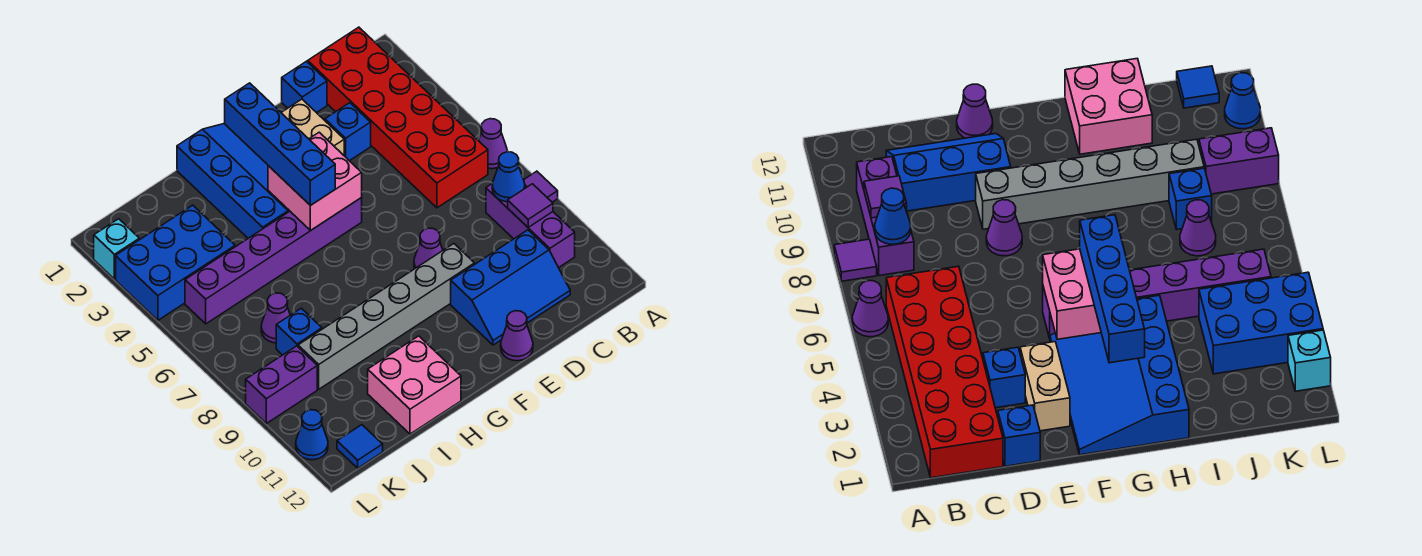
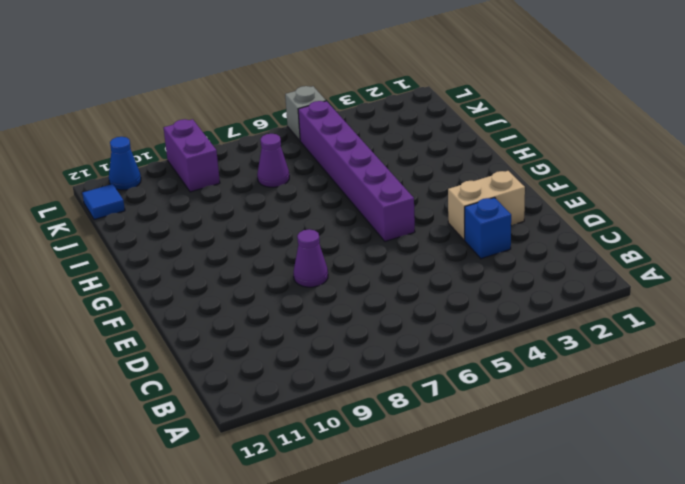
grey 1x1 brick [285,86,326,141] -> none
none -> purple 1x1 cone [479,119,508,169]
none -> purple 1x1 tile [524,171,558,202]
none -> red 2x6 brick [308,27,488,208]

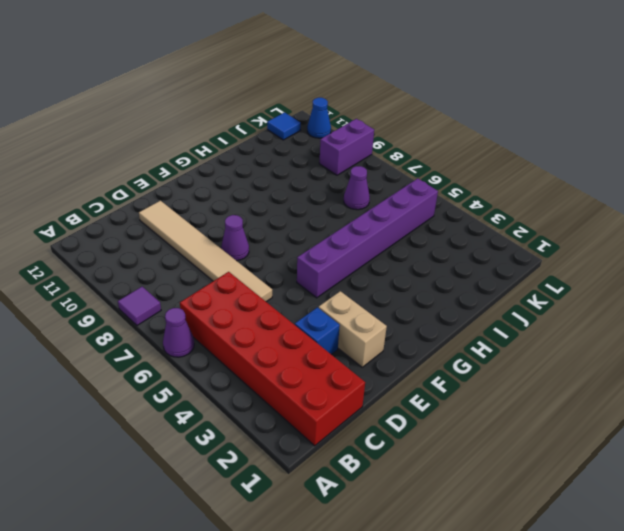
tan 1x6 tile [139,201,272,302] -> blue 2x3 slope [451,230,570,345]
none -> purple 1x3 brick [486,183,575,268]
none -> blue 1x1 brick [282,61,327,113]
none -> grey 1x6 brick [298,244,475,389]

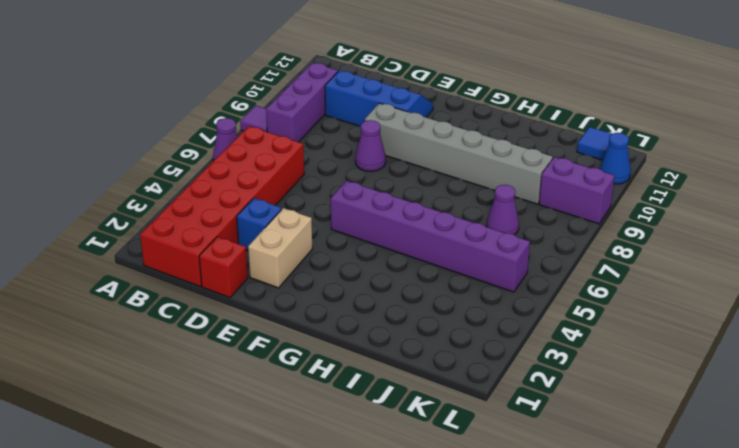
red 1x1 brick [199,237,248,297] -> blue 1x1 brick [282,61,327,113]
none -> purple 1x1 cone [501,311,533,361]
none -> blue 3x4 slope [177,123,289,238]
none -> pink 2x2 brick [368,336,461,434]

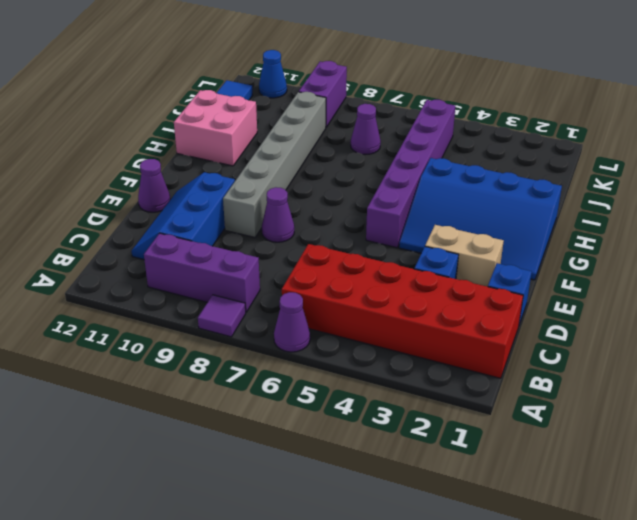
none -> blue 2x3 brick [116,205,235,320]
none -> blue 1x1 brick [276,308,322,355]
none -> cyan 1x1 brick [94,219,139,279]

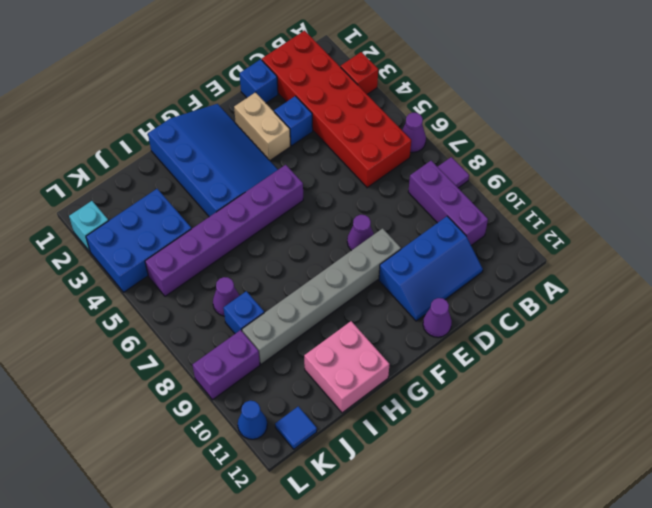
red 1x1 brick [341,52,378,94] -> none
none -> blue 1x1 cone [492,152,525,202]
none -> purple 1x1 tile [508,184,553,227]
none -> pink 2x2 brick [268,132,362,230]

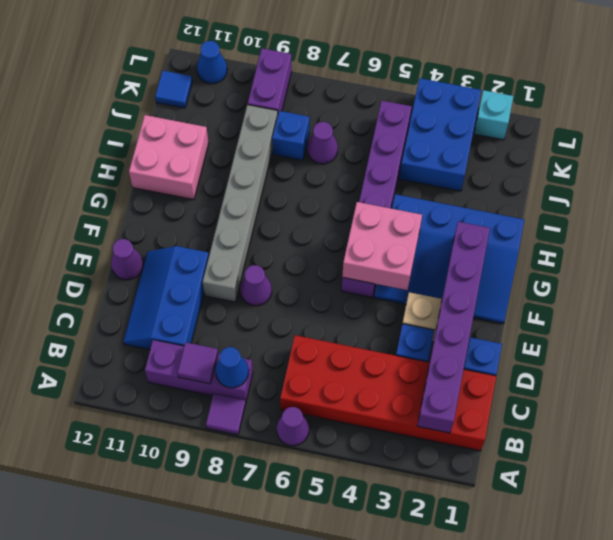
purple 1x6 brick [418,222,490,433] -> none
none -> blue 1x4 brick [225,83,335,206]

